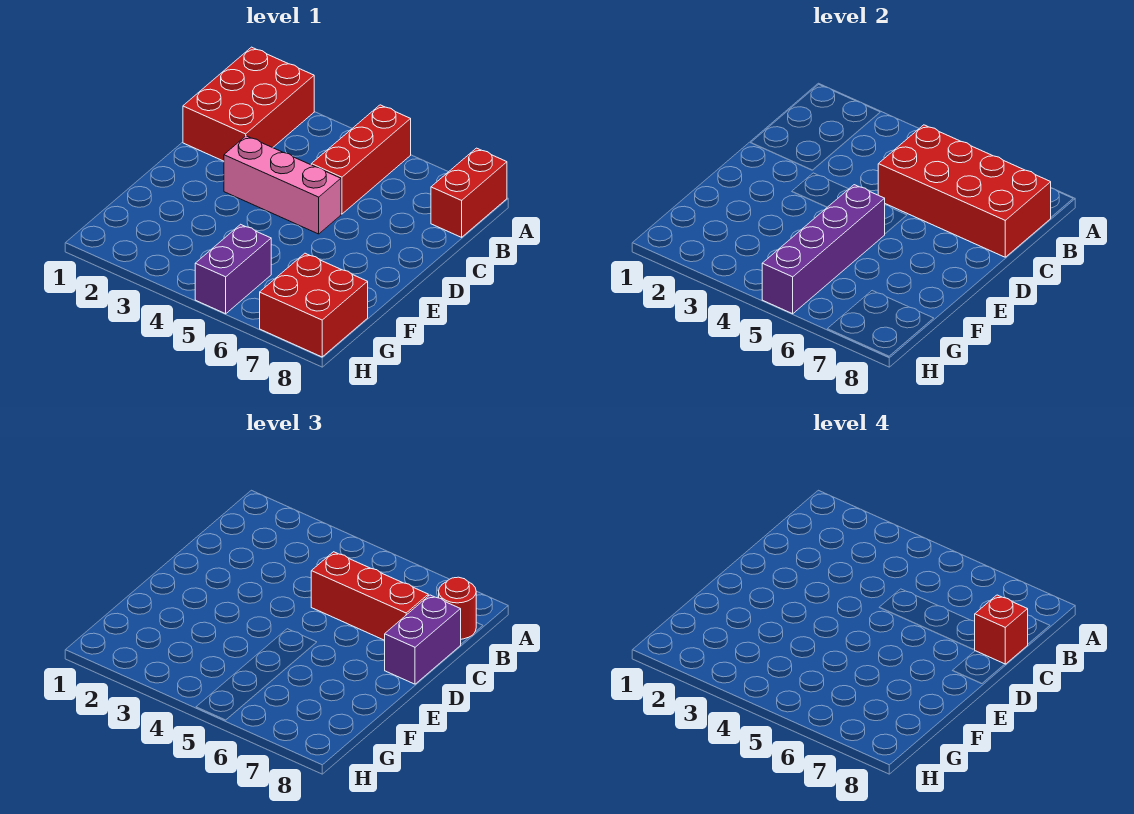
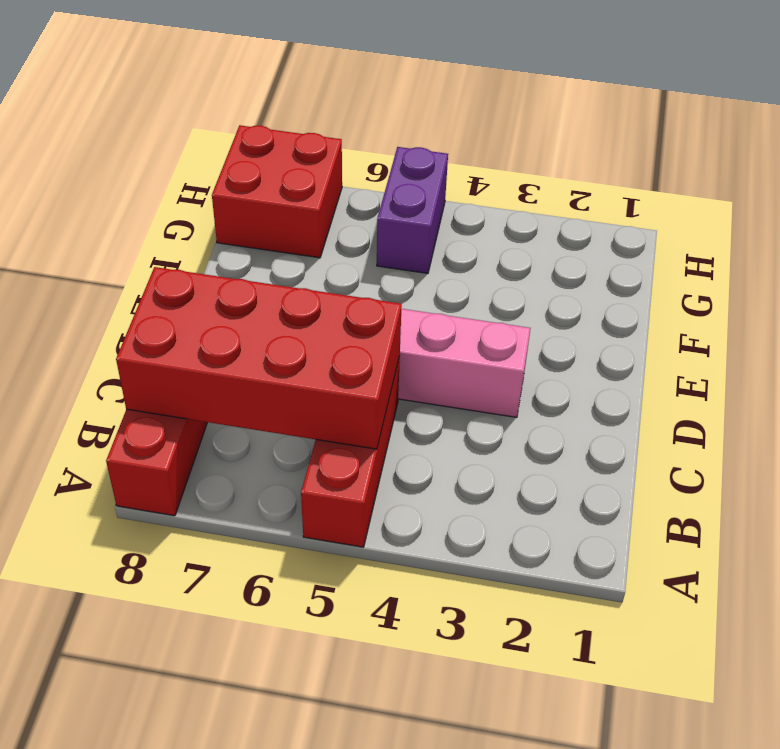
none -> red 2x3 brick [183,47,314,161]
none -> purple 1x4 brick [762,185,885,314]
none -> red 1x1 round brick [439,577,476,639]

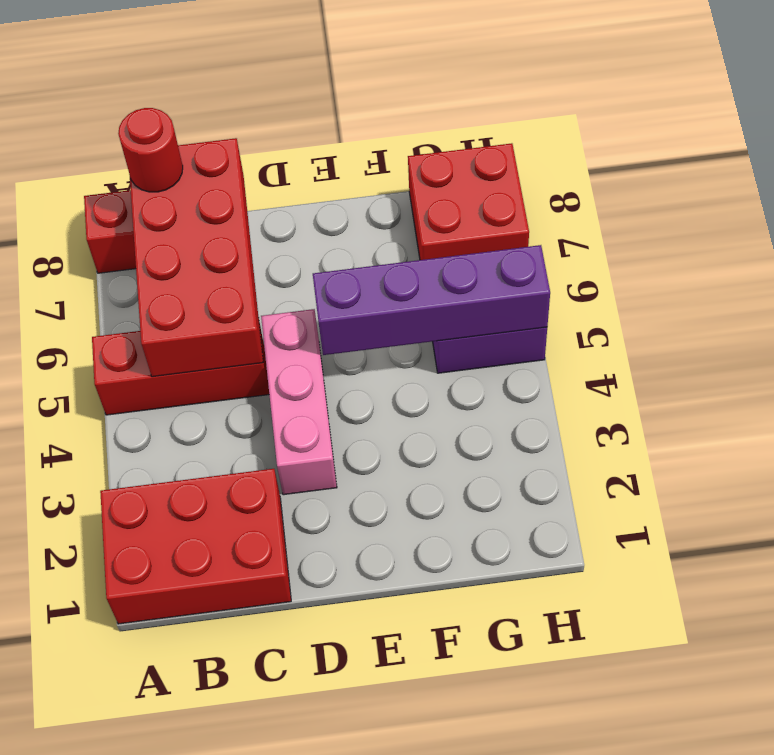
none -> red 1x3 brick [311,552,428,640]
none -> purple 1x2 brick [385,595,461,684]
none -> red 1x1 brick [975,595,1028,664]

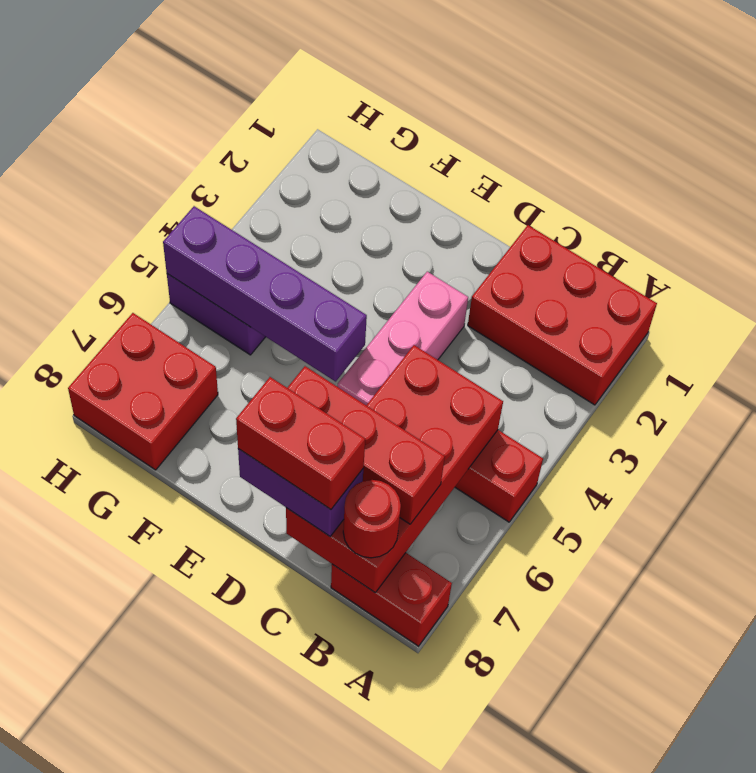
red 1x3 brick [287,366,445,524] -> red 1x3 brick turned to [311,552,428,640]
red 1x2 brick [236,377,365,509] -> red 1x1 brick [975,595,1028,664]

